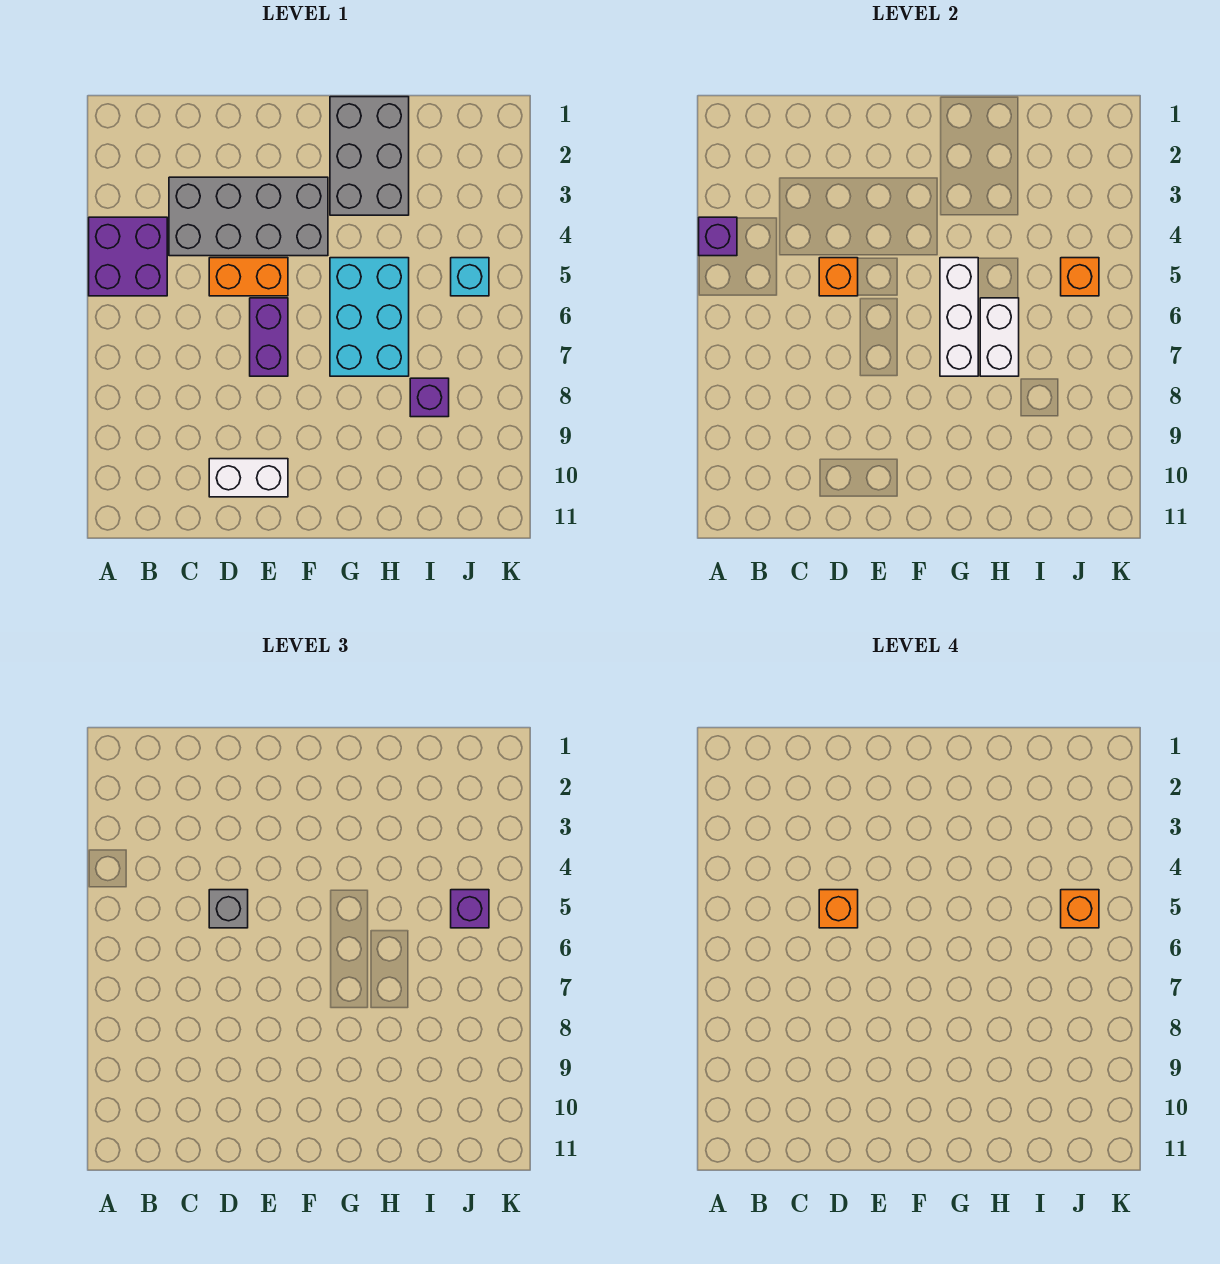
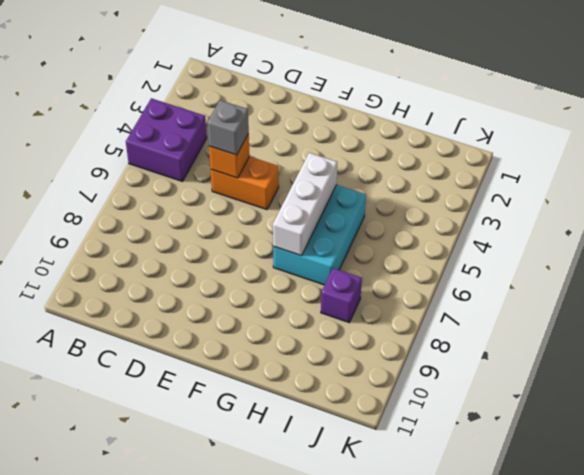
none -> grey 2x4 brick [169,177,328,256]
none -> white 1x2 brick [209,459,288,497]
none -> purple 1x2 brick [250,298,288,376]

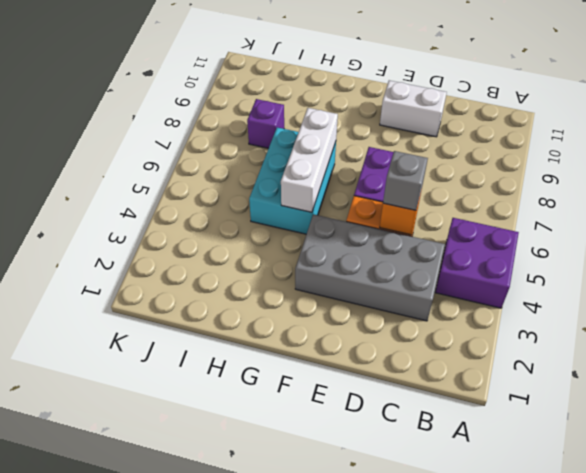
none -> grey 2x3 brick [330,97,409,215]
none -> cyan 1x1 brick [451,258,489,296]
none -> purple 1x1 brick [699,217,737,256]

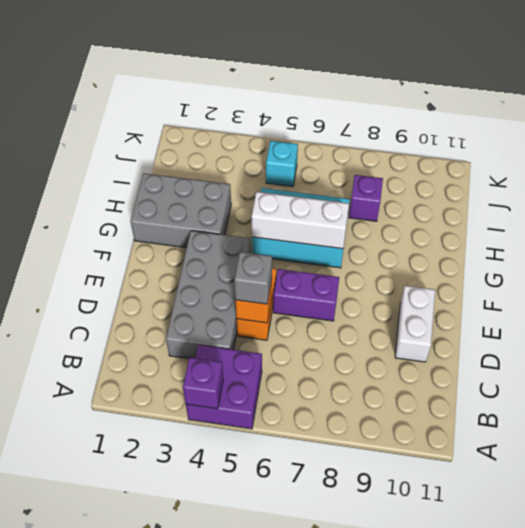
none -> white 1x2 brick [980,298,1019,376]
none -> orange 1x1 brick [1061,258,1099,296]
none -> purple 1x1 brick [451,890,489,928]

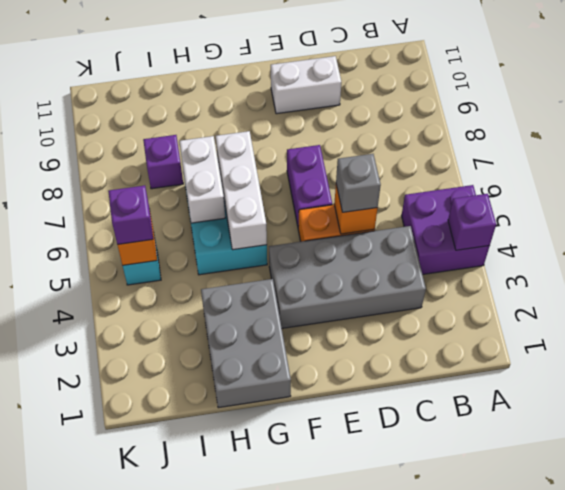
none -> orange 1x1 brick [819,890,858,928]
none -> orange 1x1 brick [1061,890,1099,928]

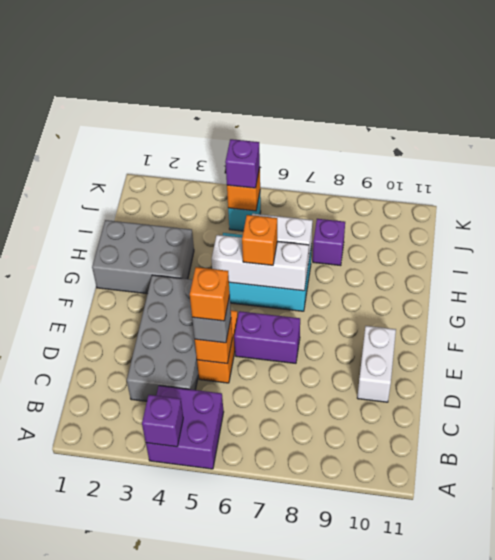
orange 1x1 brick [242,215,277,265] -> orange 1x1 brick moved to [1061,890,1099,928]

